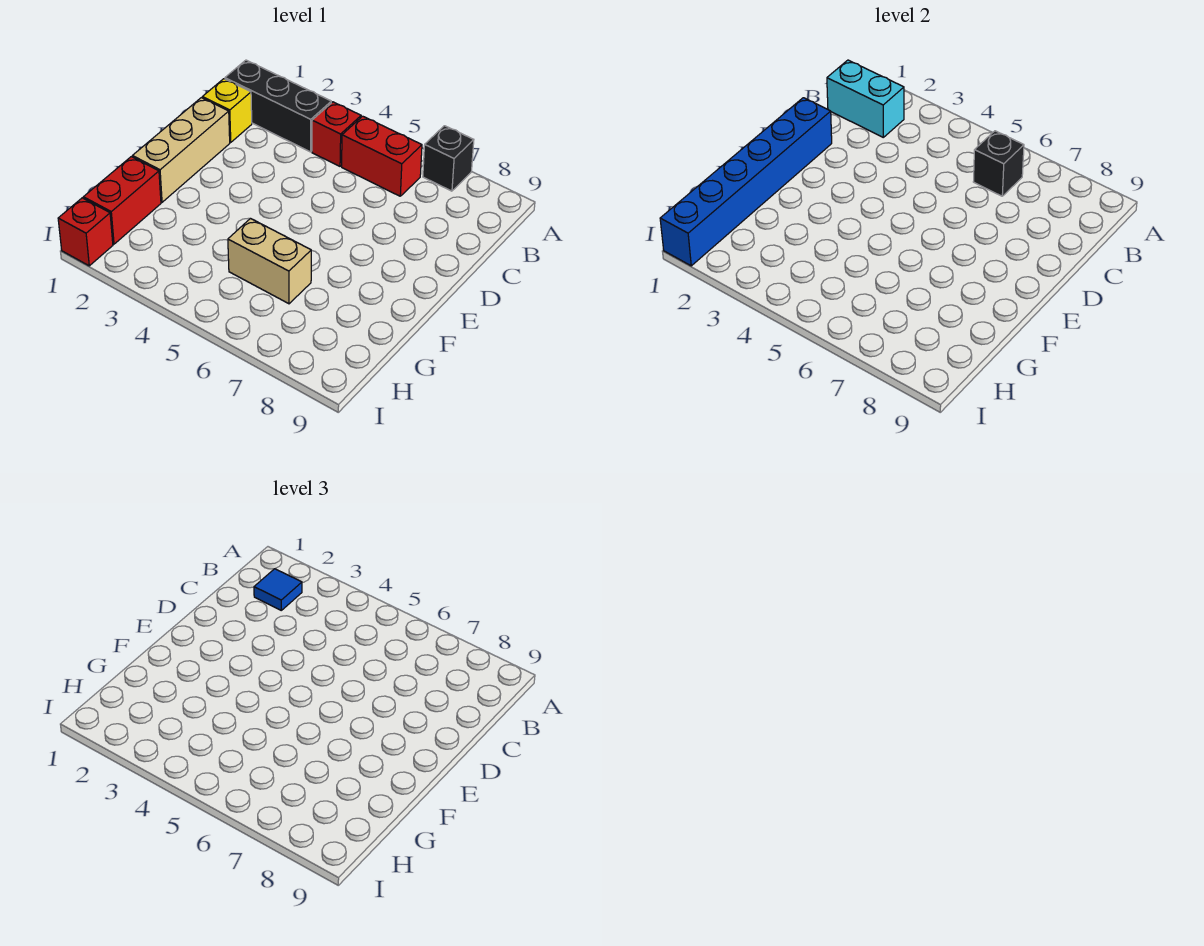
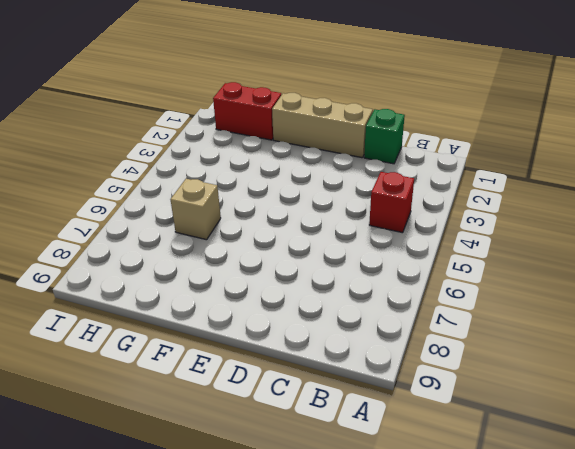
green 1x1 brick [364,109,405,164] -> yellow 1x1 brick [202,79,252,142]
tan 1x1 brick [171,179,221,240] -> tan 1x2 brick [228,219,311,304]
none -> black 1x1 brick [423,126,474,191]
none -> black 1x3 brick [225,60,331,152]
none -> red 1x2 brick [342,116,422,196]

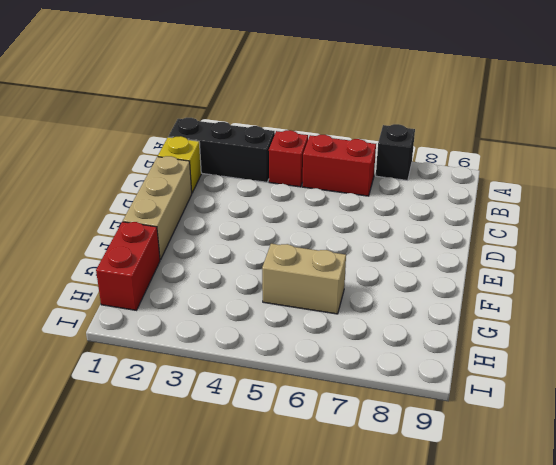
none -> red 1x1 brick [58,198,113,266]
none -> cyan 1x2 brick [827,60,904,138]
none -> black 1x1 brick [973,131,1024,196]

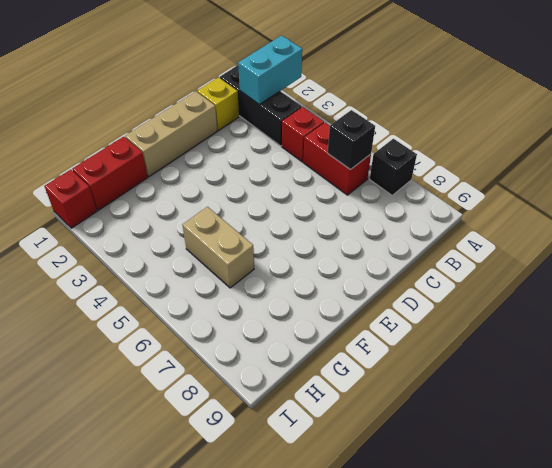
cyan 1x2 brick [238,35,302,104] -> cyan 1x2 brick turned to [827,60,904,138]
none -> blue 1x6 brick [660,98,832,266]
none -> blue 1x1 tile [254,569,302,611]

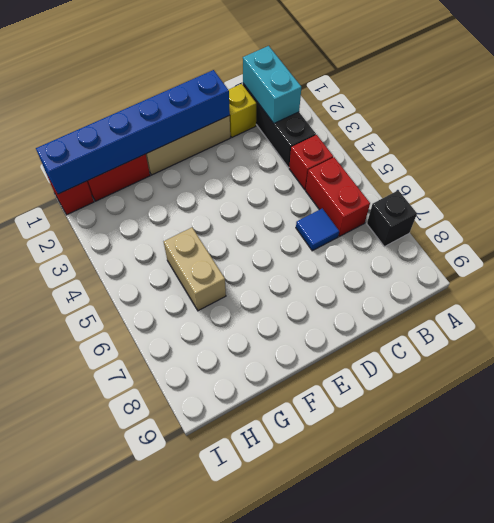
blue 1x1 tile [296,208,339,251] -> blue 1x1 tile moved to [254,569,302,611]
none -> black 1x1 brick [973,131,1024,196]

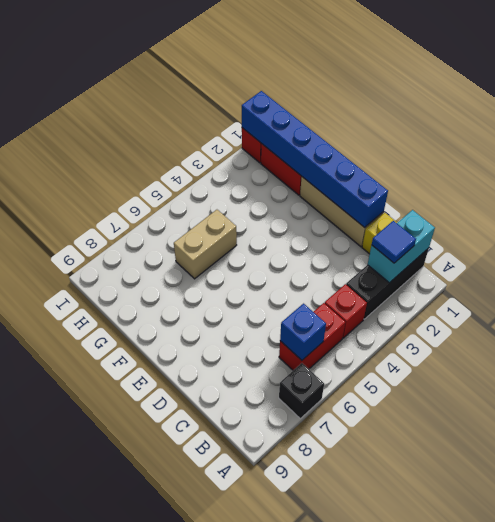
blue 1x1 brick [280,304,326,360] -> black 1x1 brick [973,131,1024,196]

